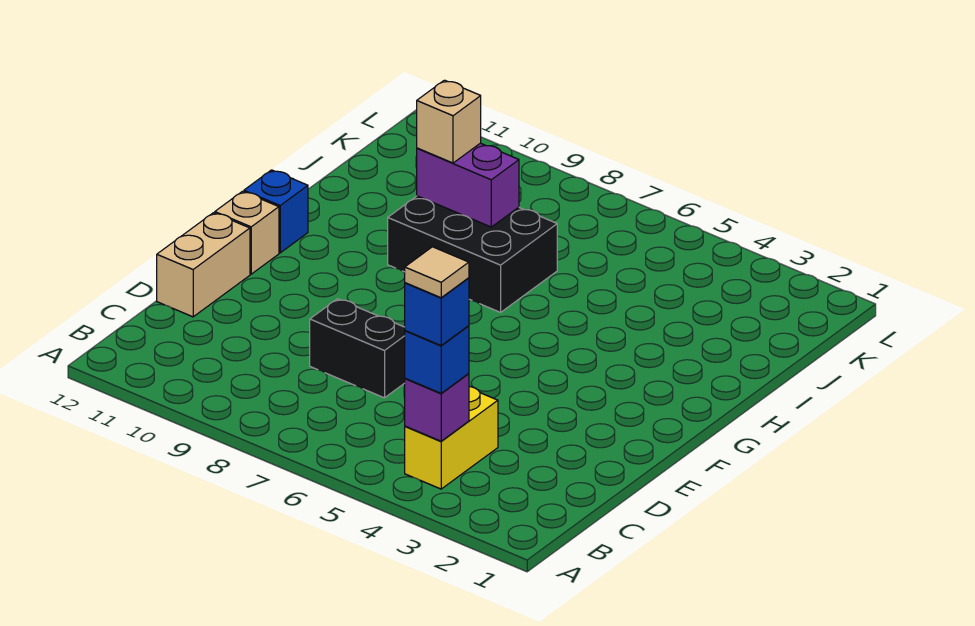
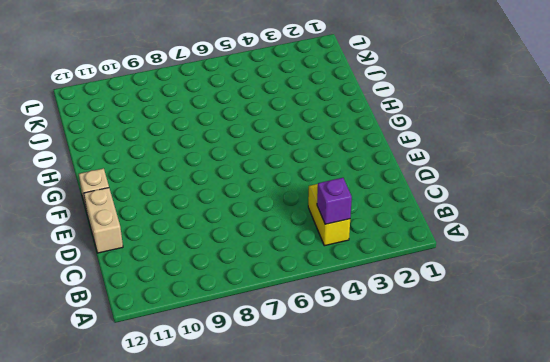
none -> black 1x2 brick [310,299,405,398]
none -> blue 1x1 brick [244,170,308,253]
none -> black 2x3 brick [388,196,557,312]

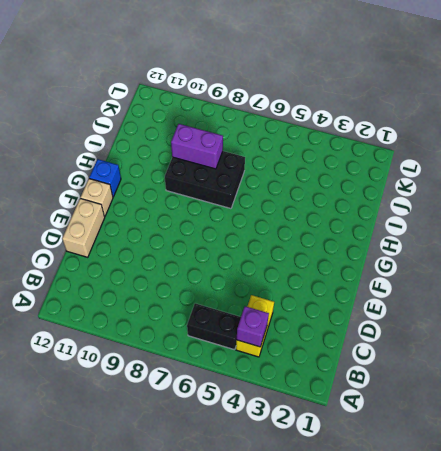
black 1x2 brick [187,303,241,350] -> black 1x2 brick moved to [310,299,405,398]
none -> blue 1x1 brick [405,326,469,393]
none -> tan 1x1 brick [417,80,481,163]
none -> blue 1x1 brick [405,278,469,346]

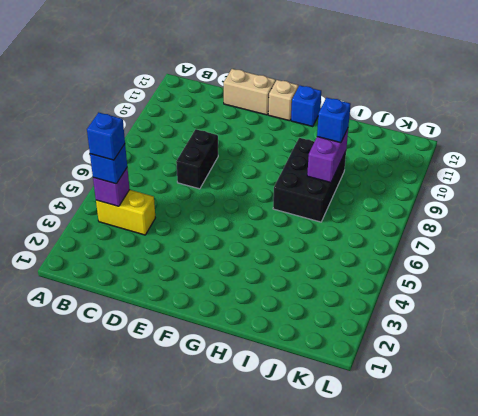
blue 1x1 brick [317,98,351,143] -> tan 1x1 brick [417,80,481,163]
none -> tan 1x1 tile [405,247,469,298]

